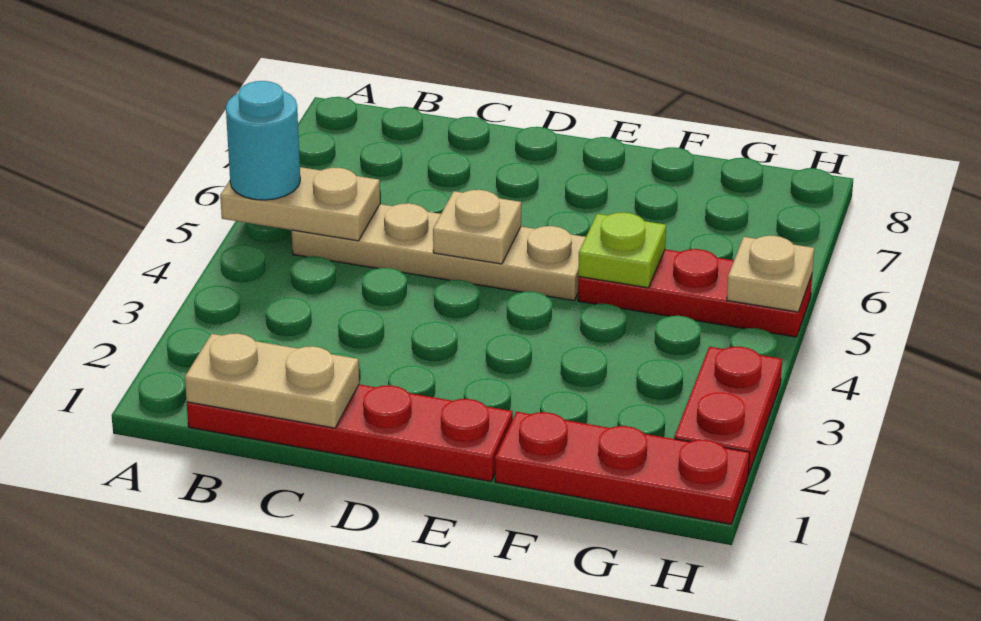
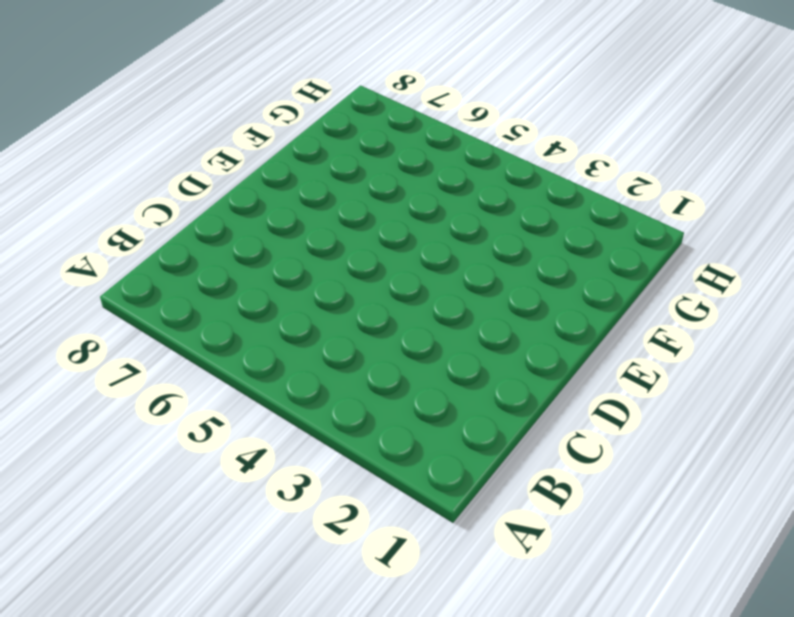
none -> red 1x4 plate [187,385,513,481]
none -> tan 1x4 plate [292,203,586,301]

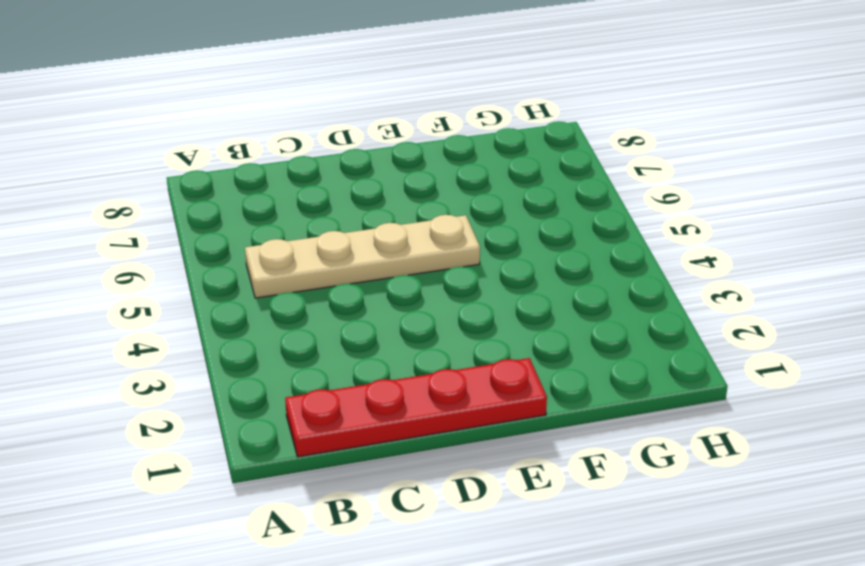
none -> red 1x3 plate [495,412,750,524]
none -> red 1x3 plate [578,249,812,337]

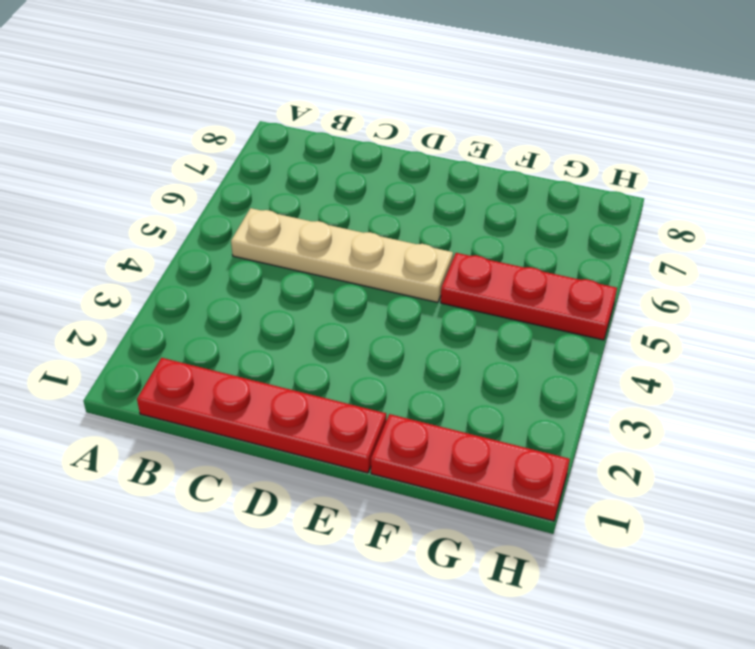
none -> red 1x2 plate [674,347,782,475]
none -> tan 1x2 plate [220,167,380,241]

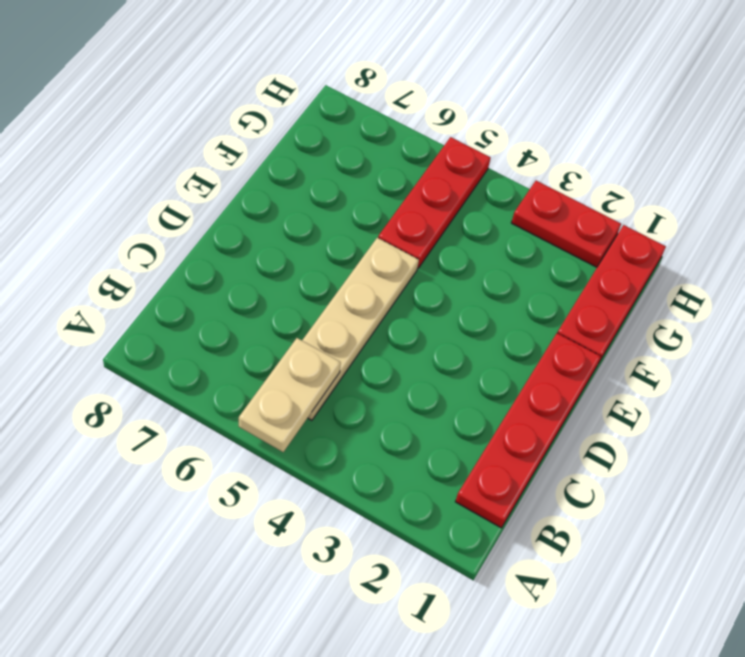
none -> tan 1x2 plate [185,333,359,428]
none -> tan 1x1 plate [433,190,521,264]

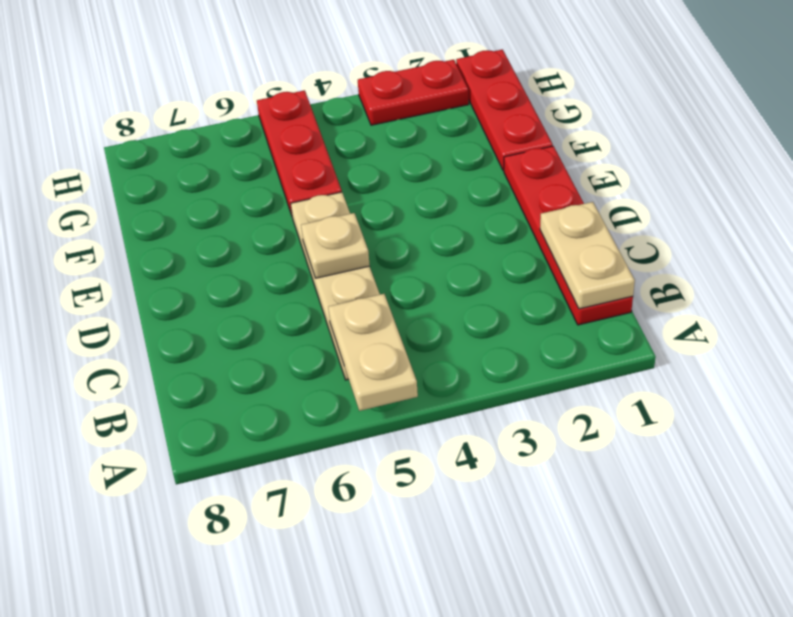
none -> lime 1x1 plate [578,212,666,288]
none -> tan 1x1 plate [727,236,814,312]

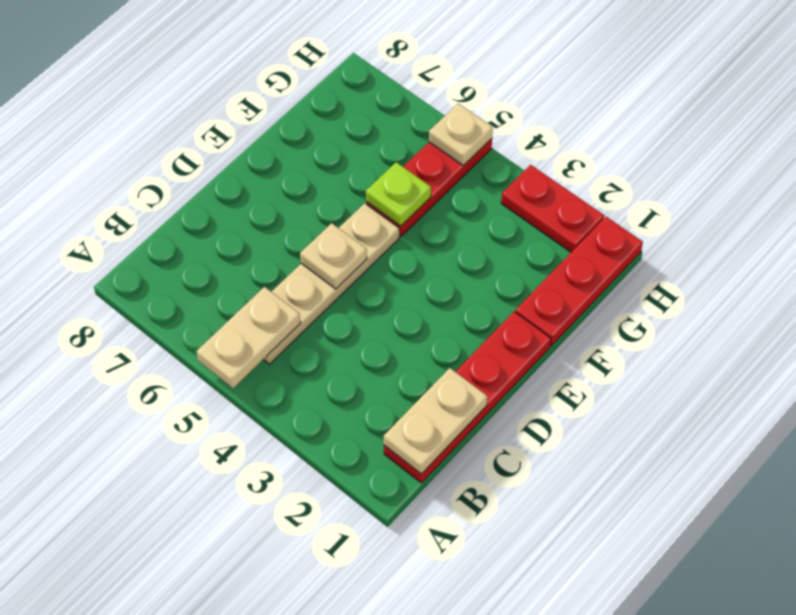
none -> cyan 1x1 round brick [226,81,300,200]

